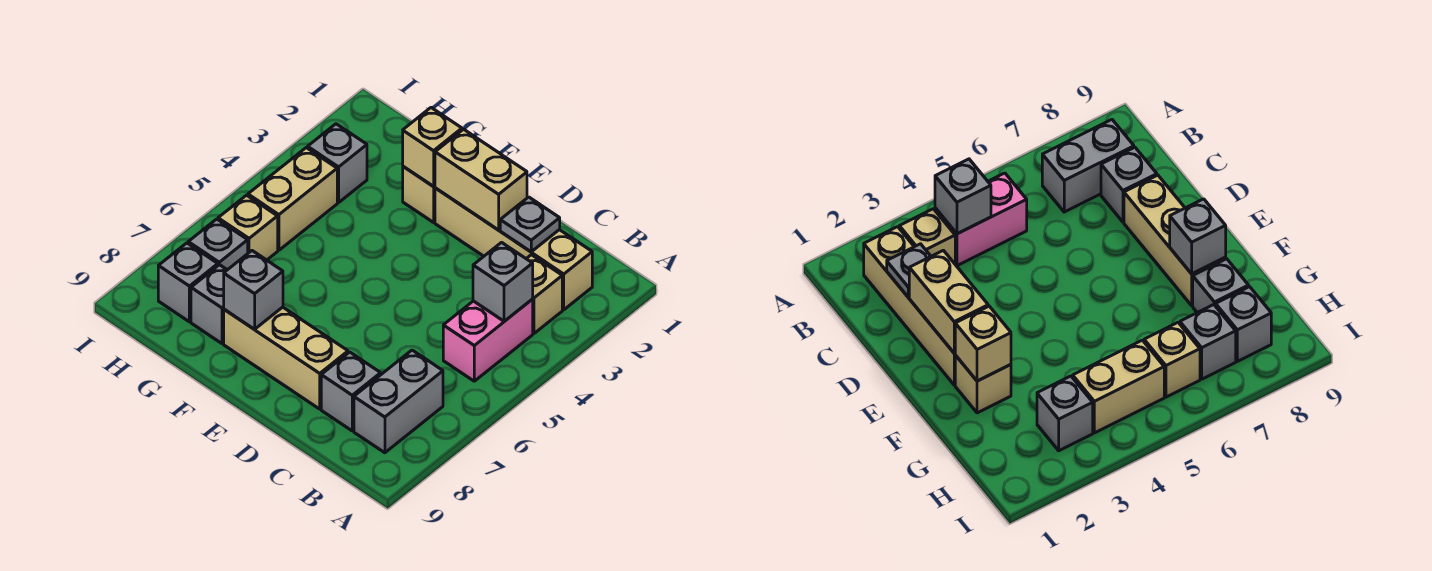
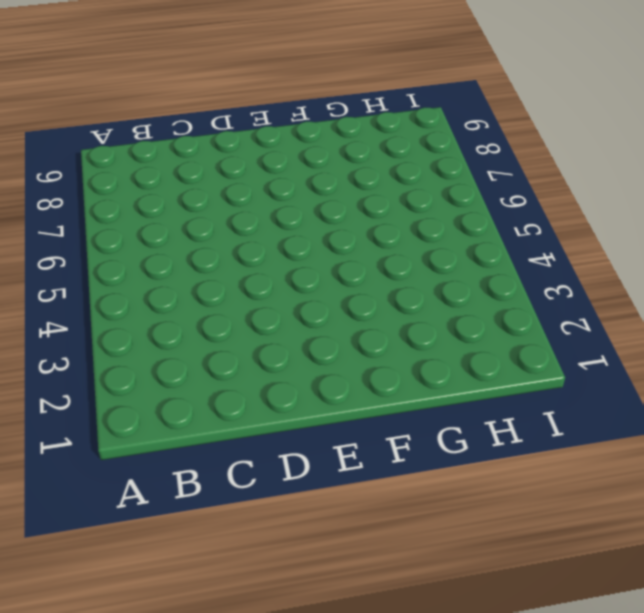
none -> tan 1x4 brick [435,188,592,310]
none -> tan 1x1 brick [526,255,562,333]
none -> pink 1x2 brick [443,299,533,381]

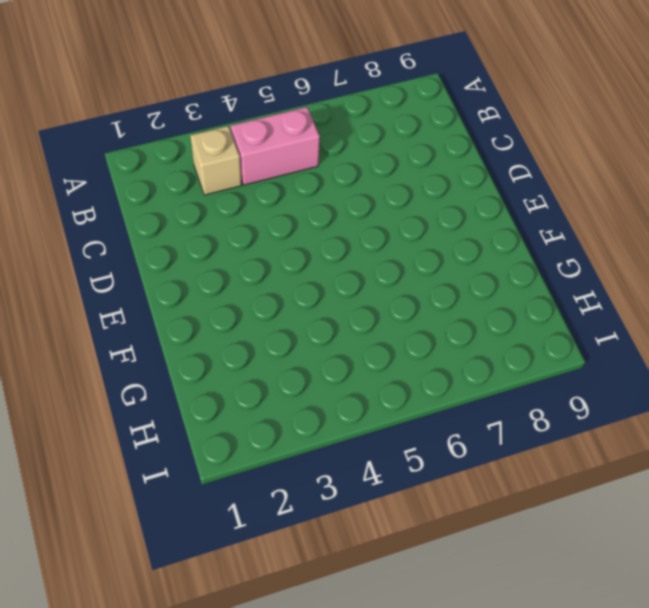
none -> tan 1x4 brick [435,188,592,310]
none -> grey 1x2 brick [354,350,443,453]
none -> grey 1x1 brick [321,352,381,431]

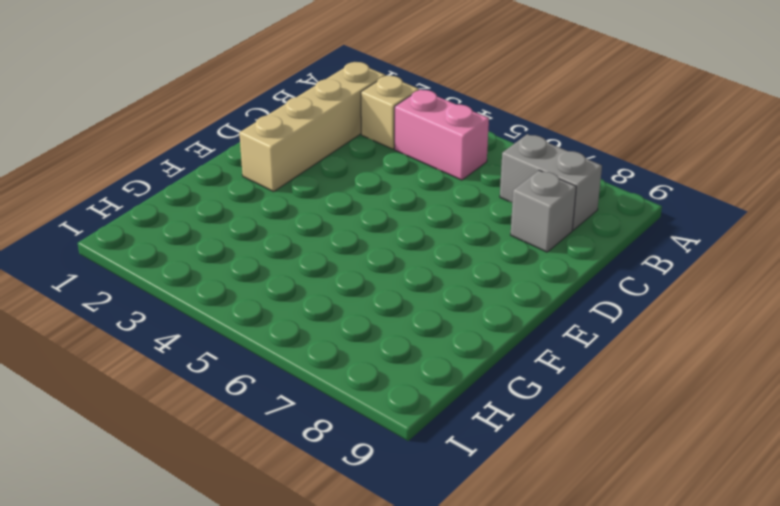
none -> tan 1x3 brick [224,307,348,409]
none -> tan 1x1 brick [403,167,435,222]
none -> grey 1x1 brick [191,265,227,343]

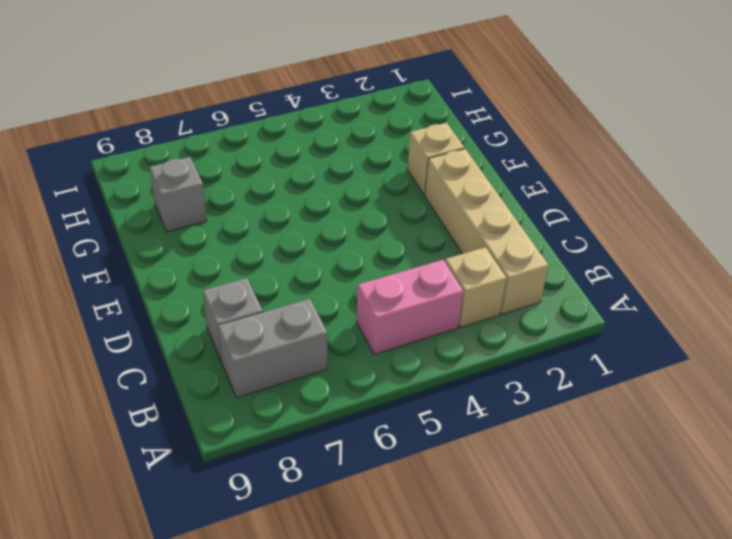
none -> tan 1x3 brick [224,307,348,409]
none -> grey 1x1 brick [308,124,367,203]
none -> tan 1x2 brick [248,148,337,250]

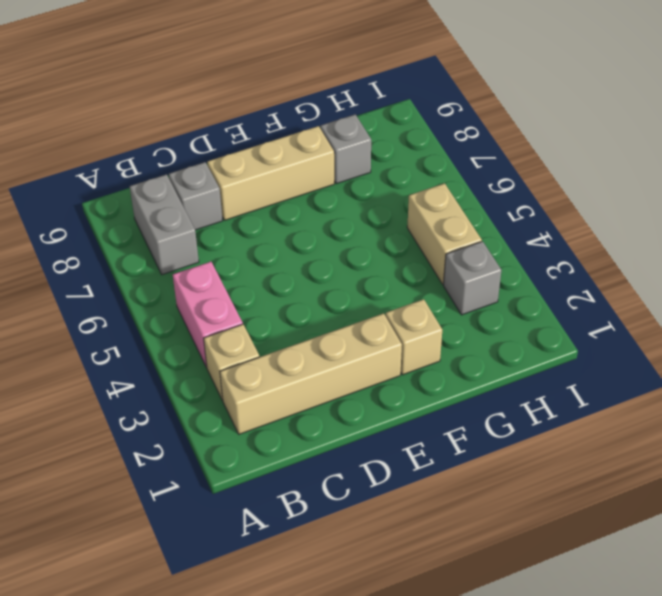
none -> tan 1x1 brick [218,195,278,260]
none -> grey 1x1 brick [188,219,248,270]
none -> grey 1x1 brick [158,243,218,322]

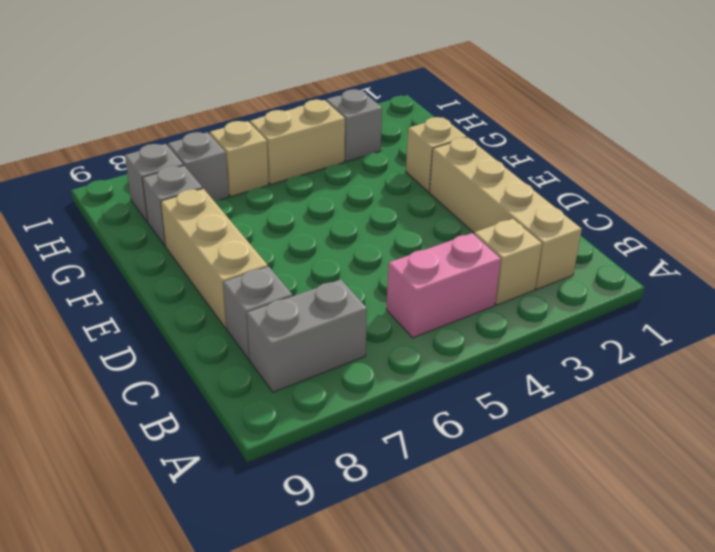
none -> grey 1x1 brick [473,242,533,321]
none -> grey 1x1 plate [500,197,560,252]
none -> tan 1x2 brick [435,129,527,230]

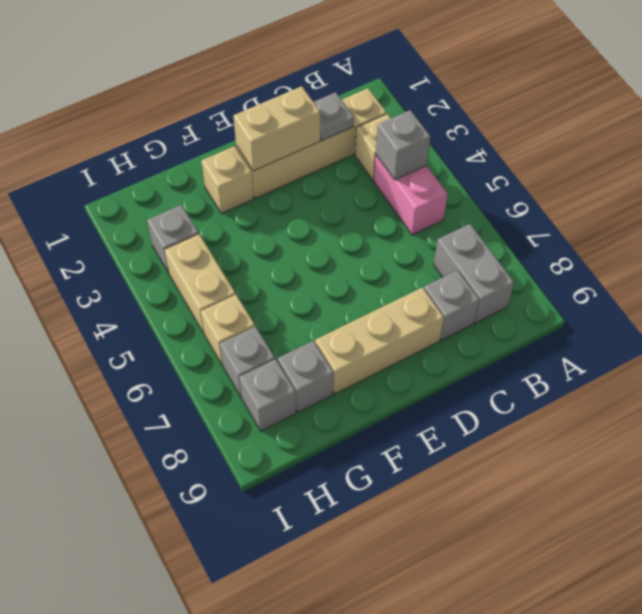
none -> tan 1x1 brick [403,108,462,187]
none -> grey 1x1 brick [224,251,283,329]

